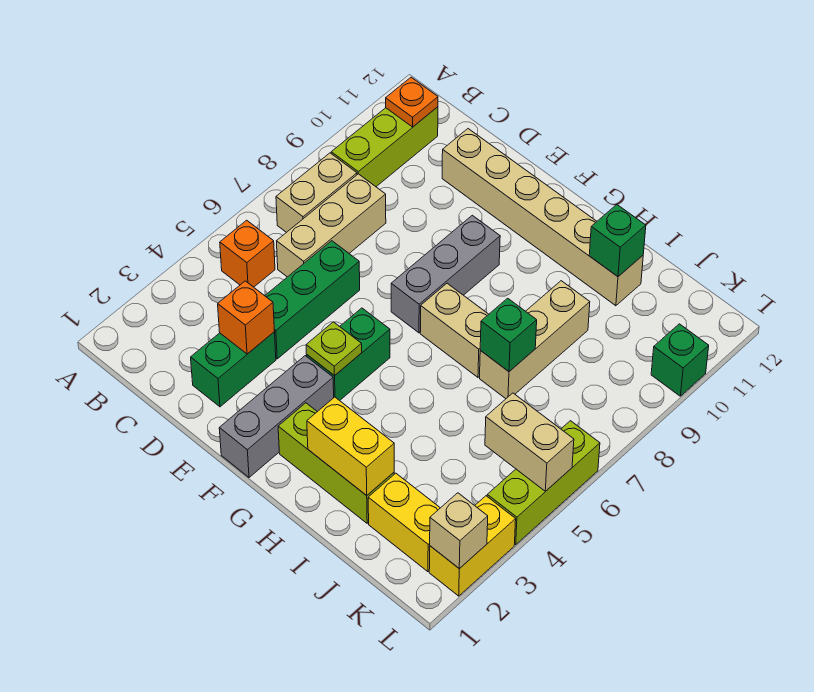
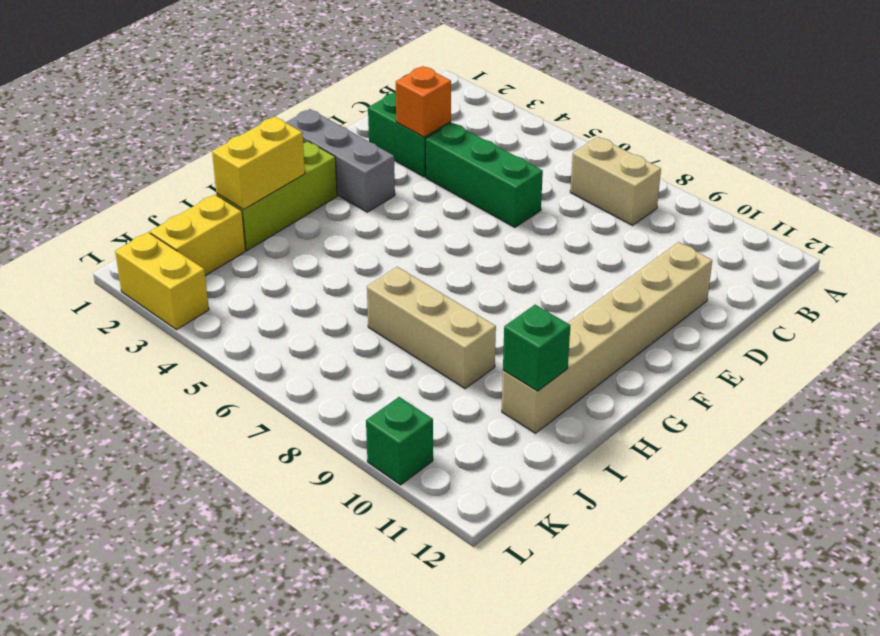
none -> orange 1x1 brick [220,220,275,287]
none -> lime 1x3 brick [331,107,438,187]
none -> tan 1x3 brick [277,174,386,277]

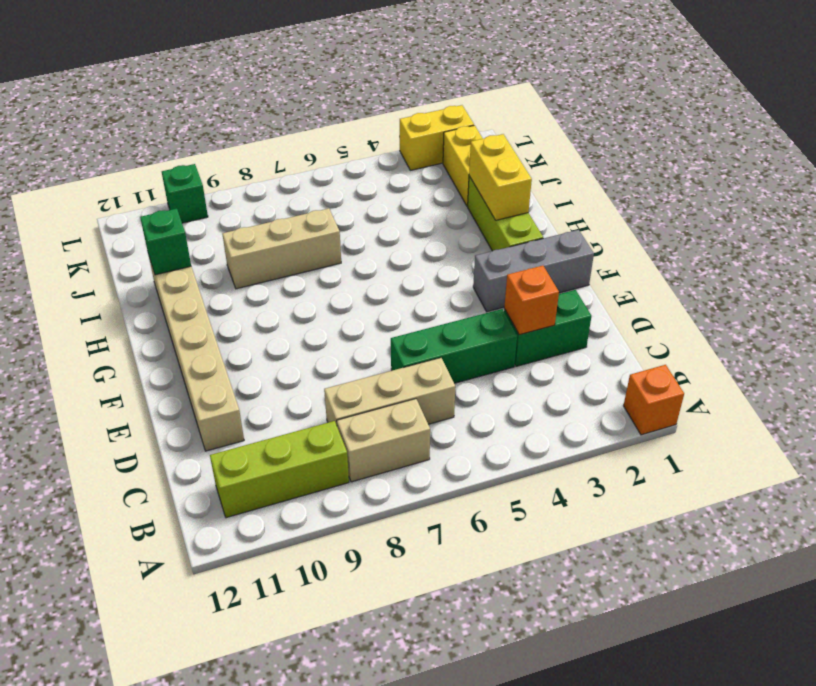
orange 1x1 brick [624,365,684,435] -> orange 1x1 brick moved to [220,220,275,287]
none -> green 1x2 brick [307,308,390,401]
none -> grey 1x3 brick [391,215,500,333]
none -> tan 1x2 brick [420,283,489,377]

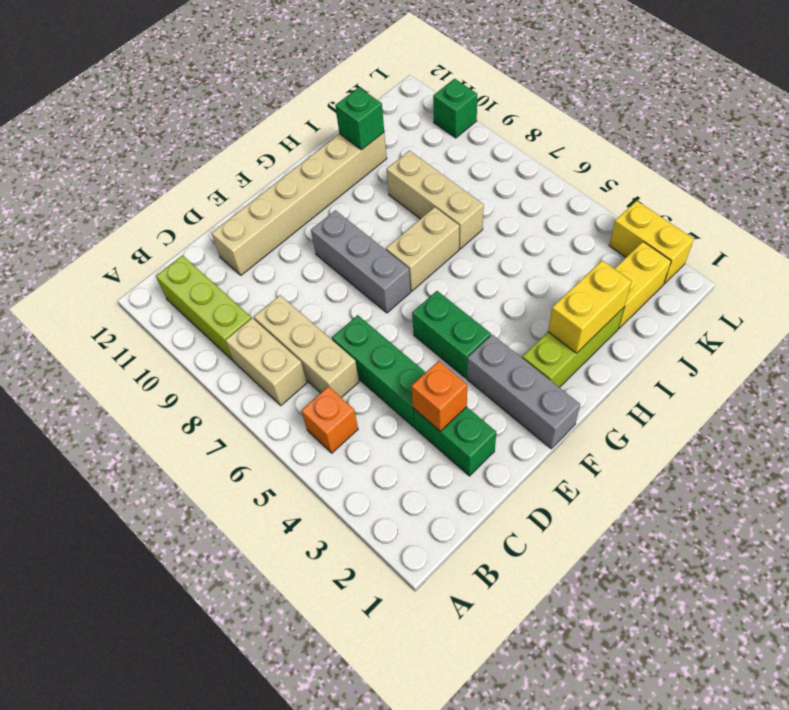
none -> lime 1x3 brick [487,421,600,545]
none -> orange 1x1 plate [386,77,438,127]
none -> lime 1x1 plate [306,322,362,376]

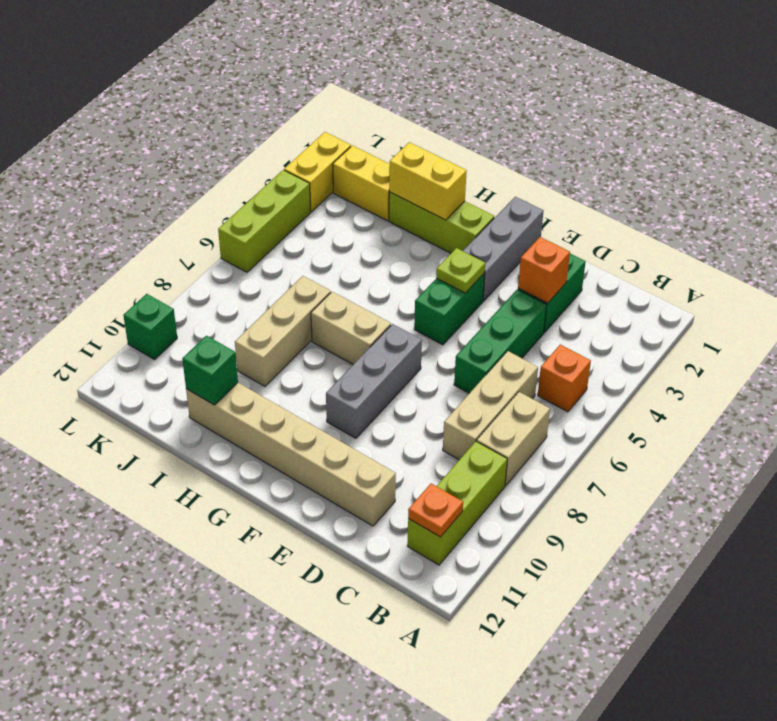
none -> green 1x1 brick [480,298,537,371]
none -> tan 1x2 brick [485,393,574,491]
none -> tan 1x1 brick [430,493,488,569]

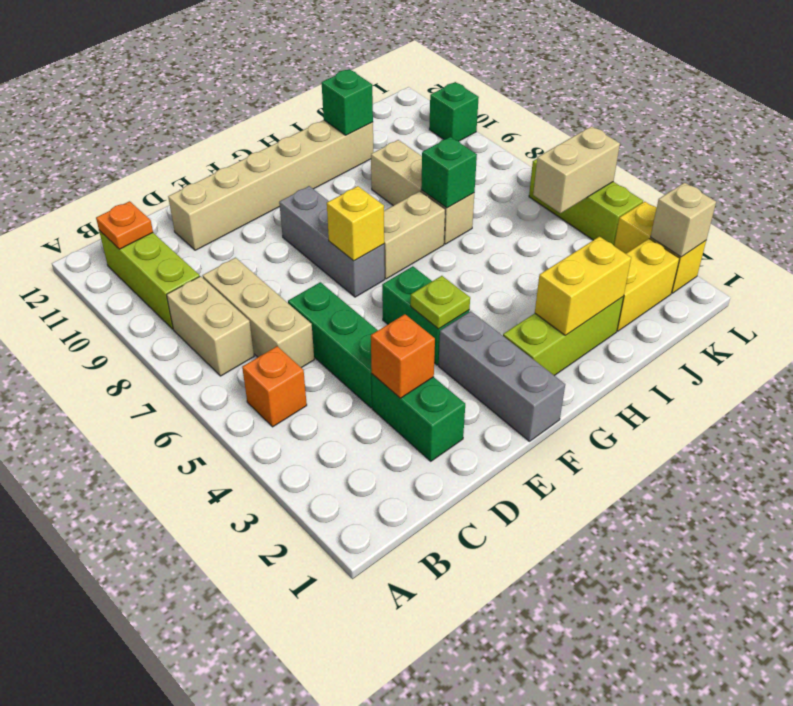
yellow 1x1 brick [327,186,384,261] -> none

